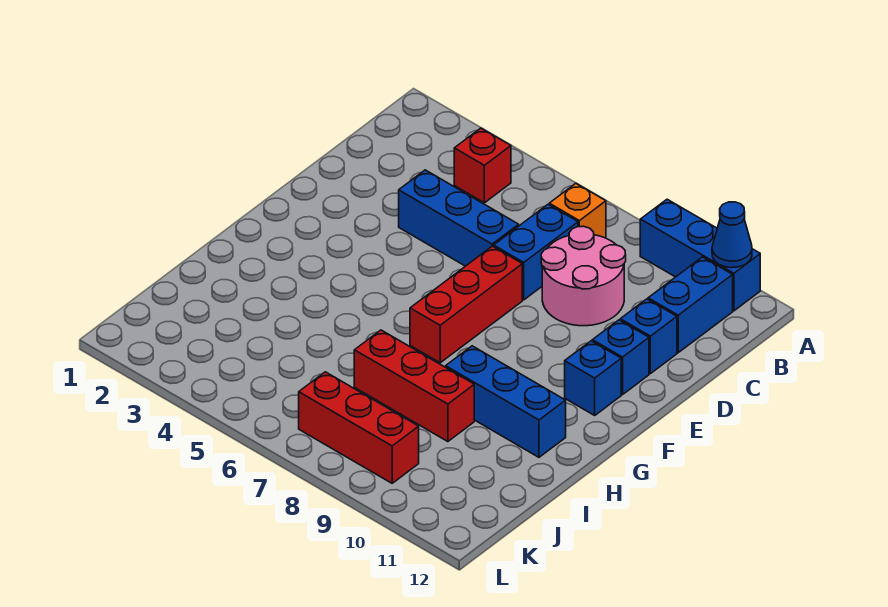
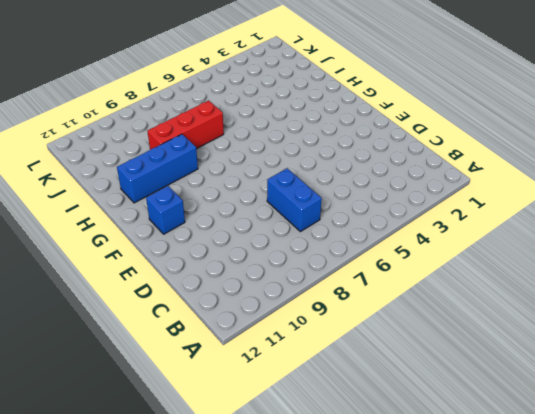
none -> blue 1x3 brick [640,199,760,311]
none -> red 1x1 brick [454,128,511,203]
none -> orange 1x1 brick [549,183,606,238]

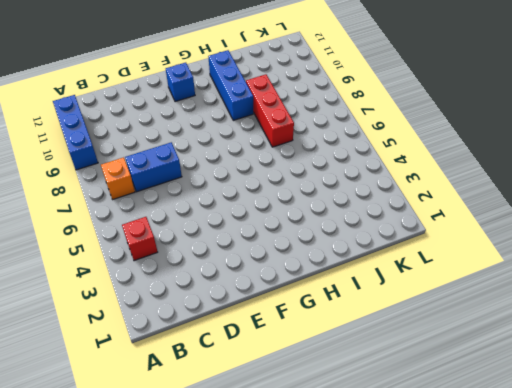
none -> blue 1x2 brick [648,257,733,353]
none -> pink 2x2 round brick [541,226,626,326]
none -> blue 1x3 brick [399,170,519,266]

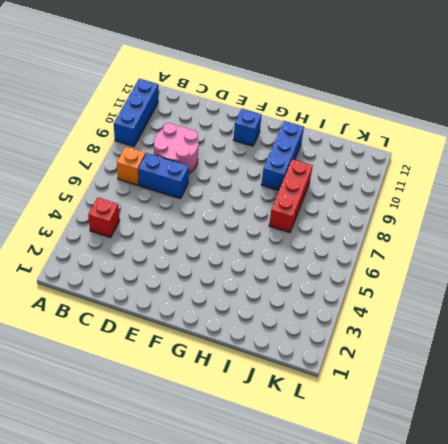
none -> blue 1x2 brick [648,257,733,353]
none -> blue 1x3 brick [399,170,519,266]
none -> blue 1x1 brick [620,299,677,374]

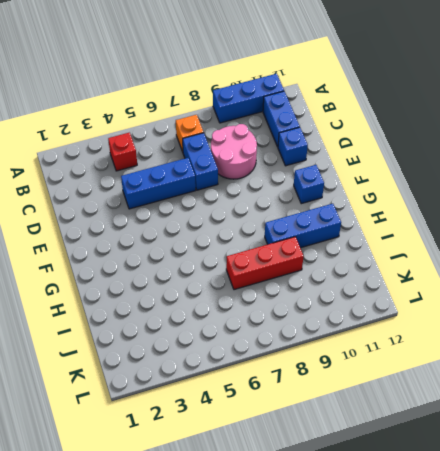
none -> red 1x3 brick [410,246,522,363]
none -> blue 1x1 brick [592,320,649,395]
none -> red 1x3 brick [299,372,419,483]

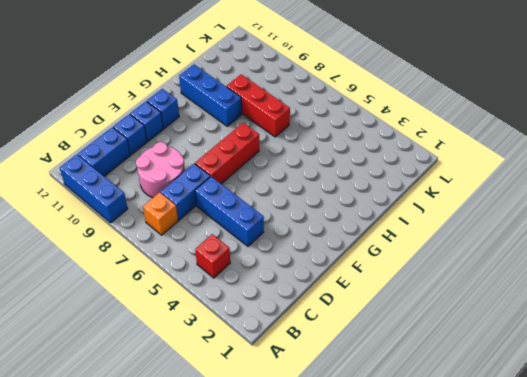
none -> red 1x3 brick [299,372,419,483]
none -> blue 1x1 cone [712,202,752,268]

